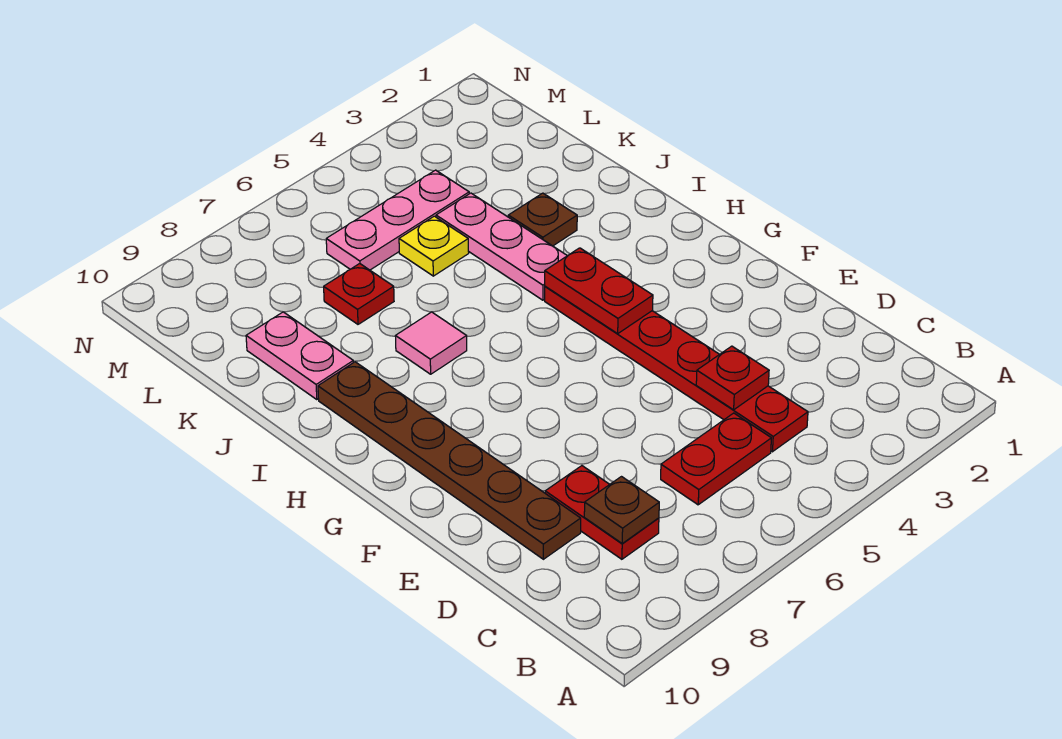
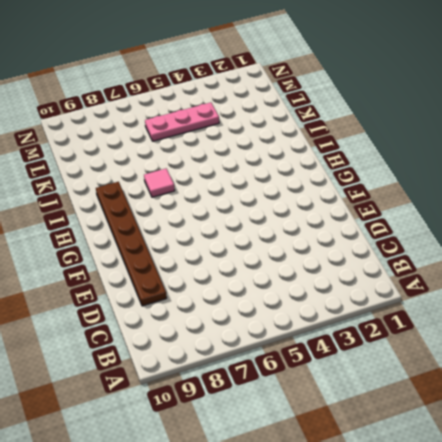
none -> red 1x6 plate [545,286,808,452]
none -> red 1x2 plate [661,413,771,505]
none -> red 1x2 plate [545,466,659,559]

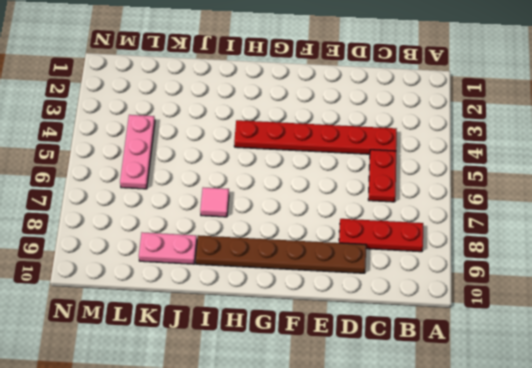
red 1x3 plate [339,219,423,252] -> red 1x2 plate [545,466,659,559]
none -> pink 1x3 plate [436,193,567,300]
none -> brown 1x1 plate [508,193,577,246]
none -> yellow 1x1 plate [399,216,469,276]

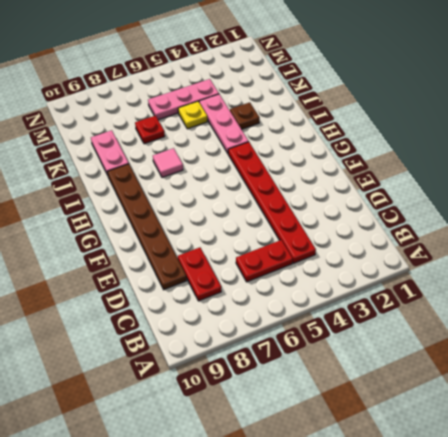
none -> brown 1x1 plate [584,477,659,543]
none -> red 1x1 plate [696,346,769,410]
none -> red 1x2 plate [545,248,653,334]

